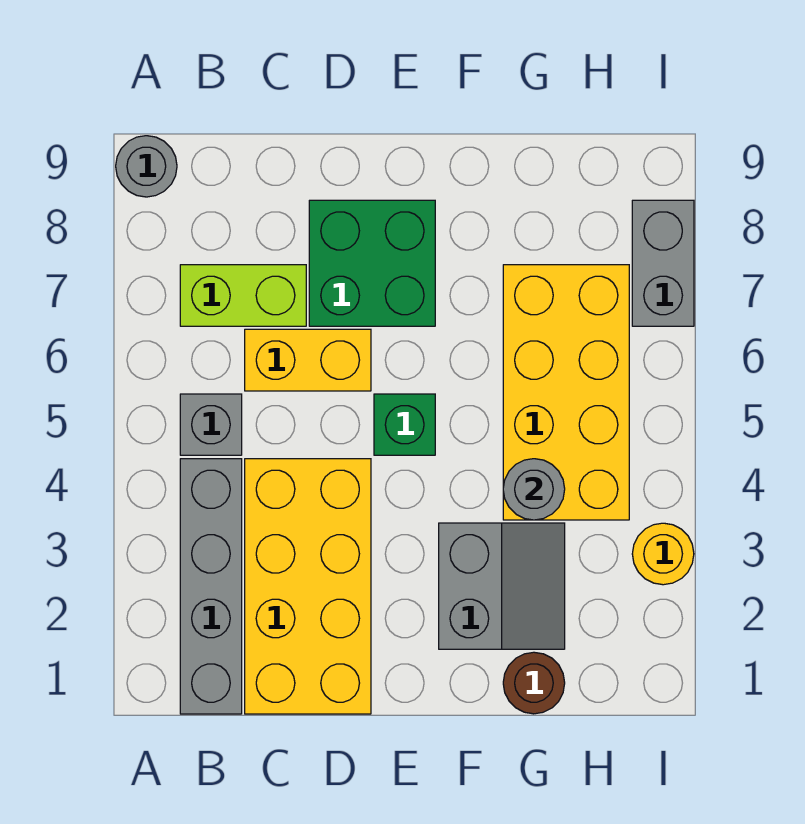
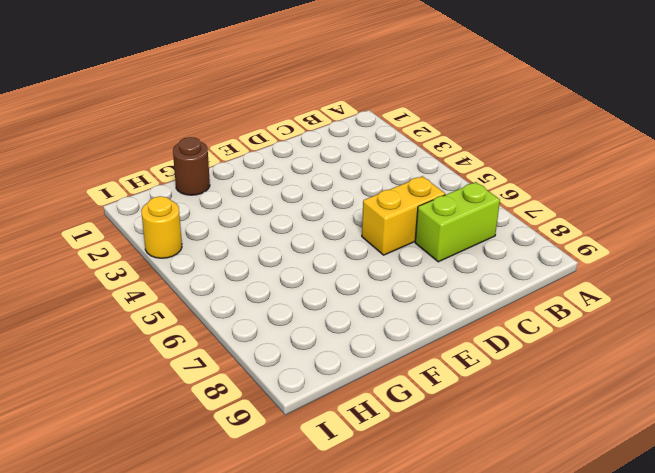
none -> grey 1x1 round brick [116,136,177,197]
none -> grey 1x4 brick [180,459,242,714]
none -> grey 1x1 brick [180,394,242,455]

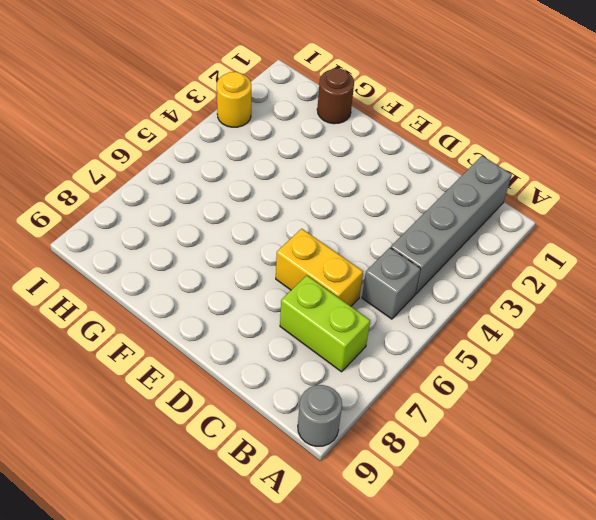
none -> yellow 2x4 brick [245,459,371,714]
none -> green 2x2 brick [309,200,435,326]
none -> green 1x1 brick [374,394,435,455]

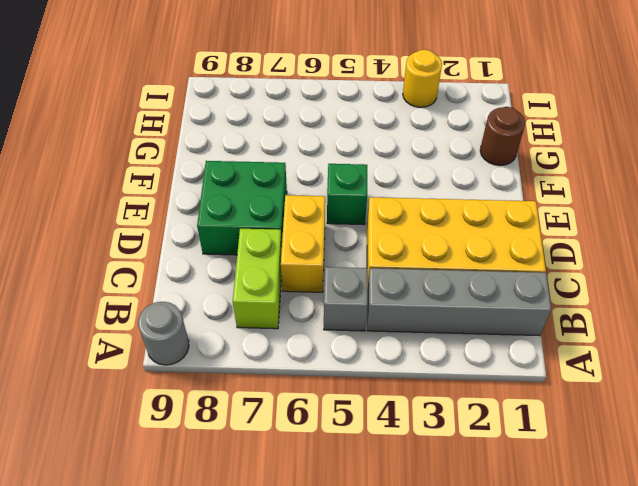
none -> grey 2x2 slope [439,523,565,649]
none -> yellow 2x4 brick [503,265,629,520]
none -> grey 1x2 brick [632,200,694,326]

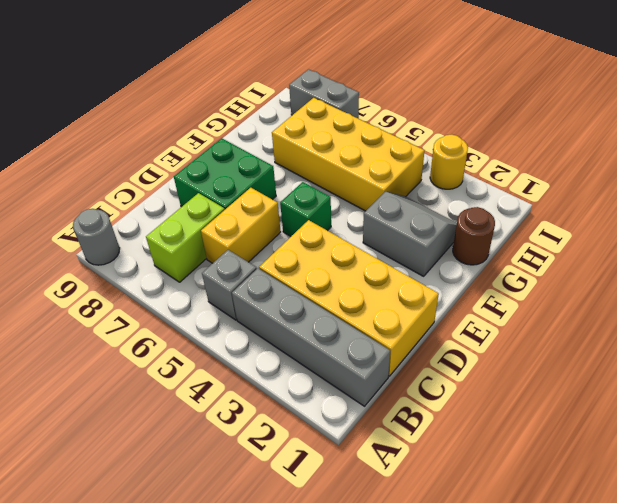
none -> grey 1x1 round brick [503,459,565,520]

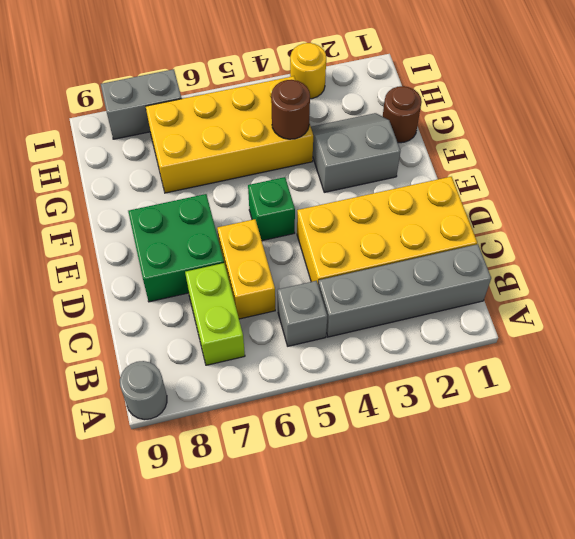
brown 1x1 round brick [271,80,310,139] -> grey 1x1 round brick [503,459,565,520]

